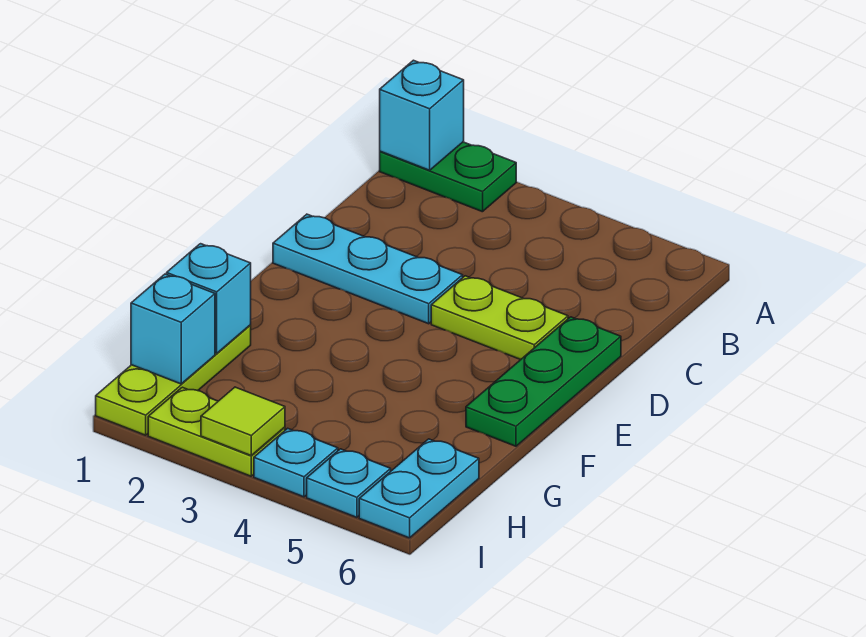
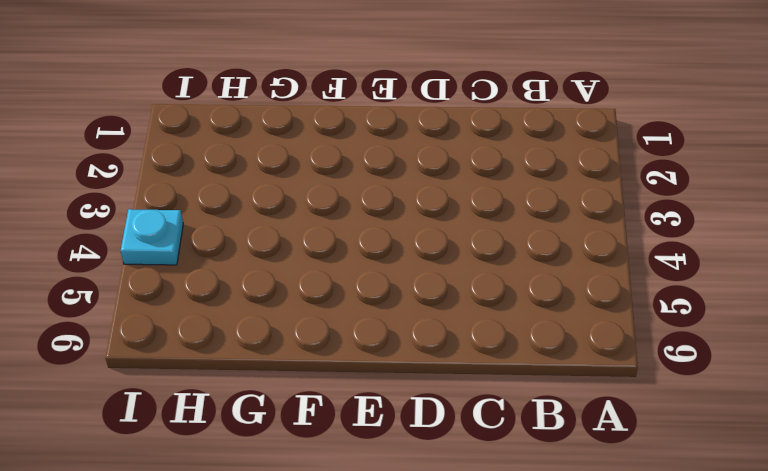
none -> green 1x2 plate [380,142,516,212]
none -> cyan 1x3 plate [273,214,463,324]
none -> lime 1x2 plate [431,276,568,360]

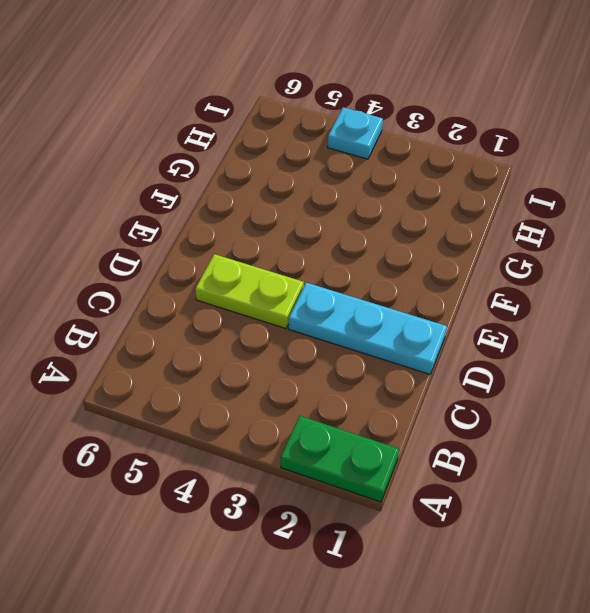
none -> green 1x3 plate [466,317,621,446]
none -> lime 1x3 plate [96,326,251,435]
none -> cyan 1x2 plate [359,439,479,538]

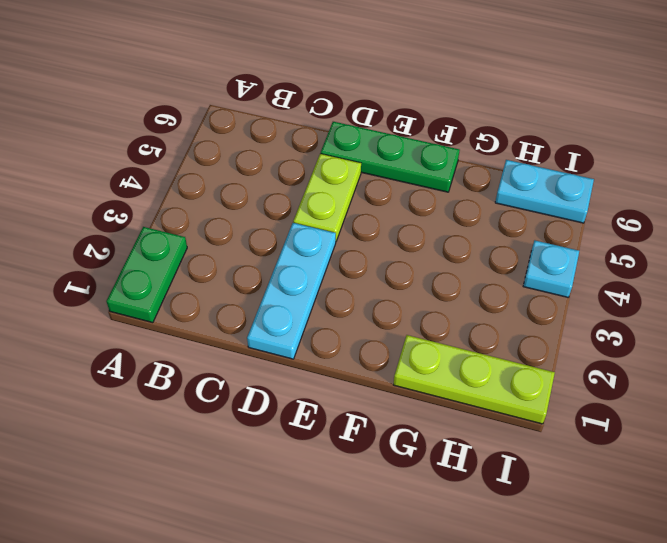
none -> lime 1x2 plate [148,387,285,476]
none -> cyan 1x1 plate [307,449,391,517]
none -> cyan 1x1 brick [380,60,464,170]

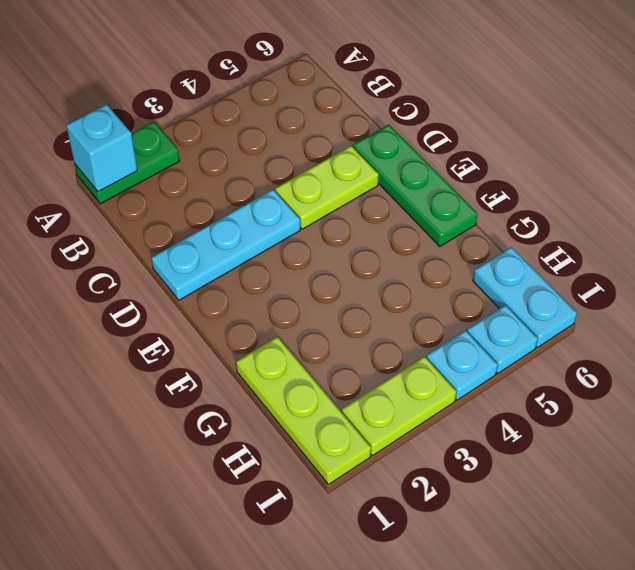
none -> cyan 1x1 brick [167,244,251,353]
none -> cyan 1x1 brick [131,274,215,384]
none -> lime 1x1 tile [201,387,285,455]

